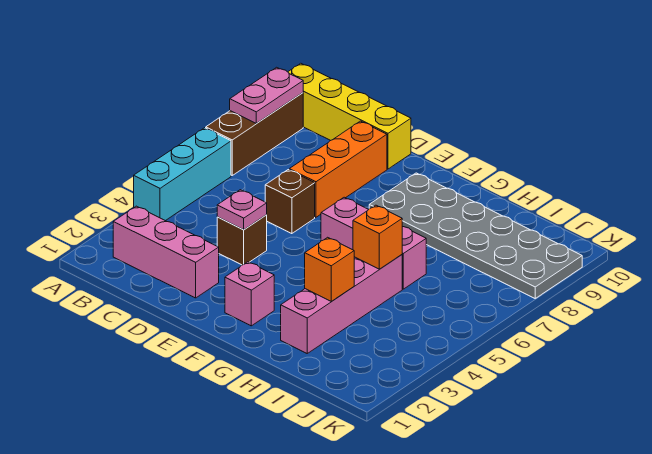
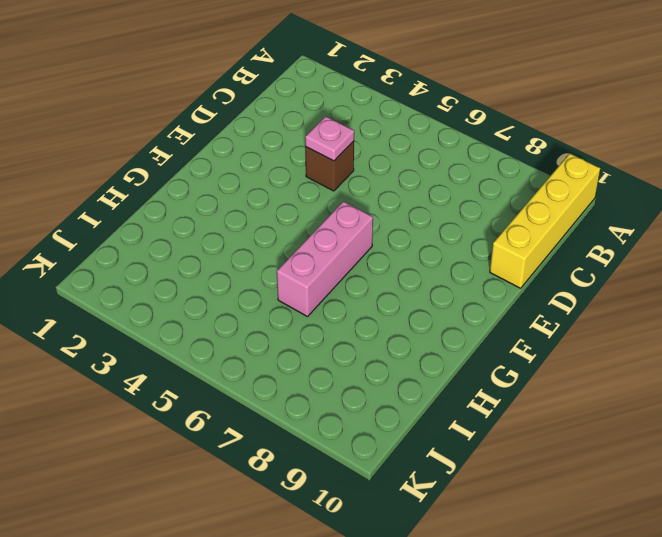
none -> cyan 1x3 brick [134,128,231,221]
none -> brown 1x3 brick [206,93,303,175]
none -> pink 1x3 brick [113,206,219,298]

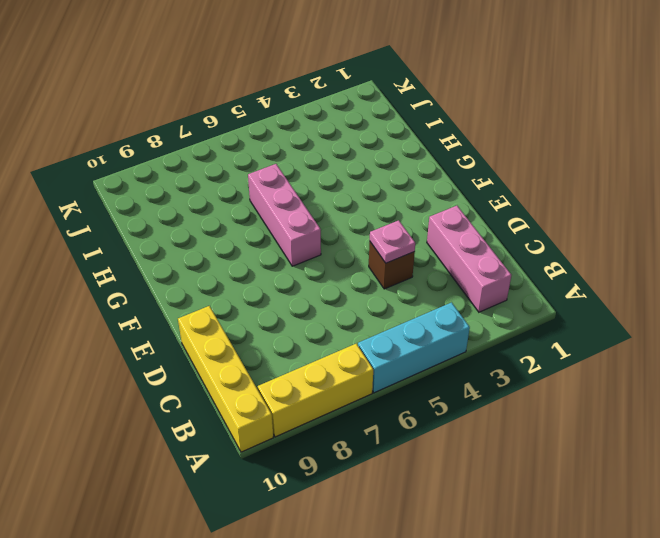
yellow 1x3 brick [258,344,373,437] -> brown 1x3 brick [206,93,303,175]
none -> brown 1x1 brick [265,170,315,234]
none -> orange 1x3 brick [289,121,387,217]
none -> pink 1x1 brick [225,262,274,326]

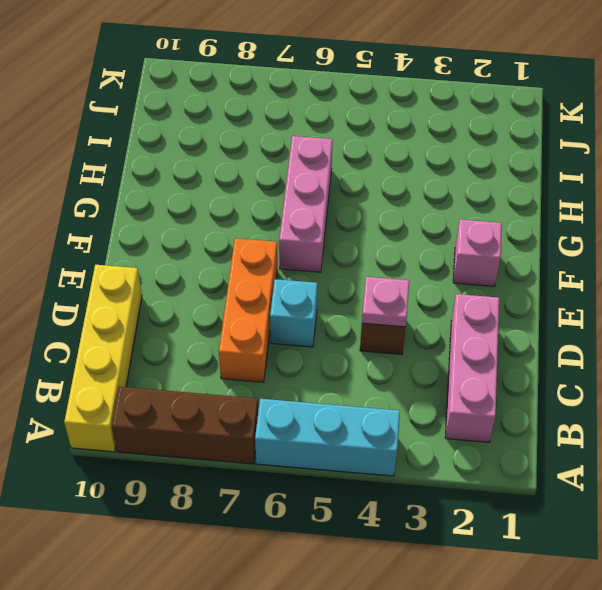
orange 1x3 brick [219,238,277,382] -> orange 1x3 brick turned to [289,121,387,217]
cyan 1x1 brick [270,279,318,347] -> brown 1x1 brick [265,170,315,234]
none -> grey 2x6 plate [369,173,582,298]
none -> pink 1x4 brick [281,255,402,353]
none -> pink 1x2 plate [230,67,303,124]

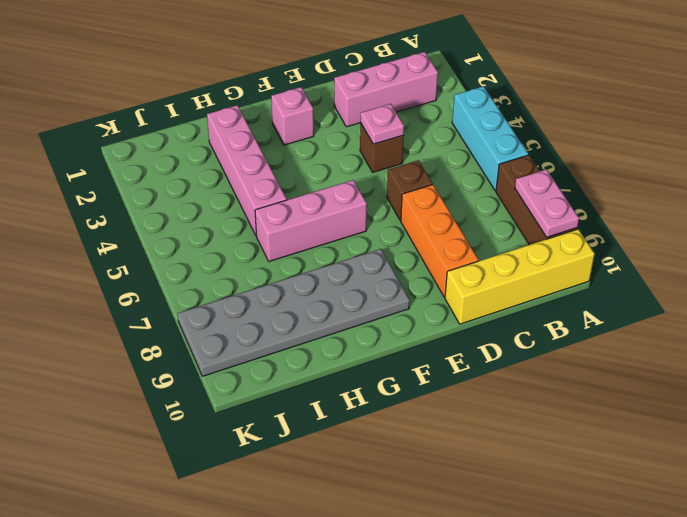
none -> orange 1x1 brick [305,237,354,302]
none -> orange 1x1 brick [353,205,402,269]

